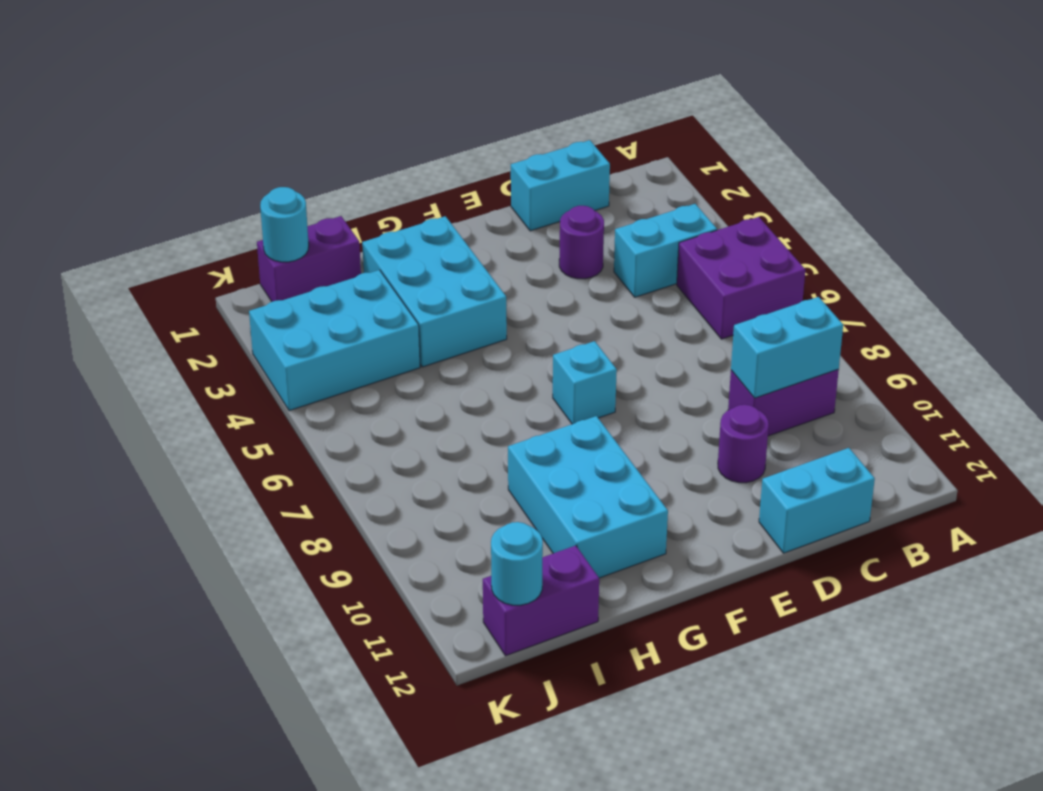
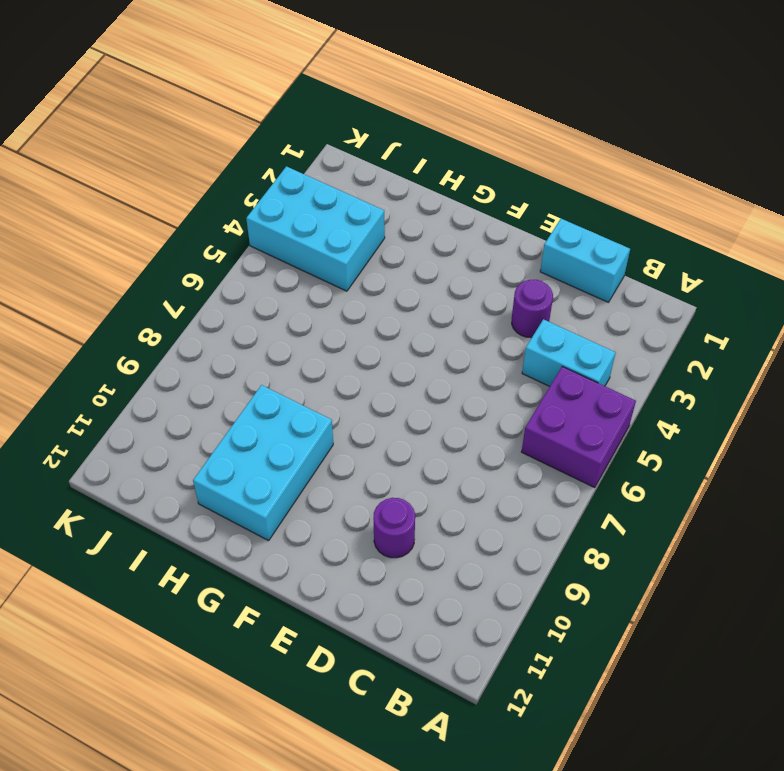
none -> purple 1x2 brick [728,370,839,436]
none -> cyan 1x2 brick [759,448,875,553]
none -> cyan 1x1 brick [553,341,617,424]

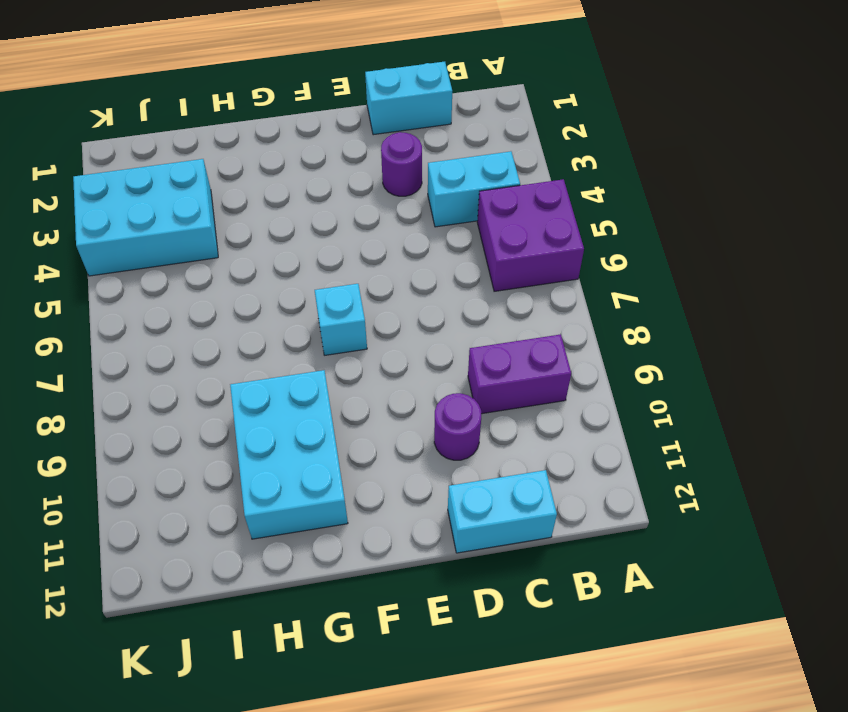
none -> cyan 2x3 brick [362,216,507,367]
none -> purple 1x2 brick [257,216,361,302]
none -> purple 1x2 brick [483,546,599,656]

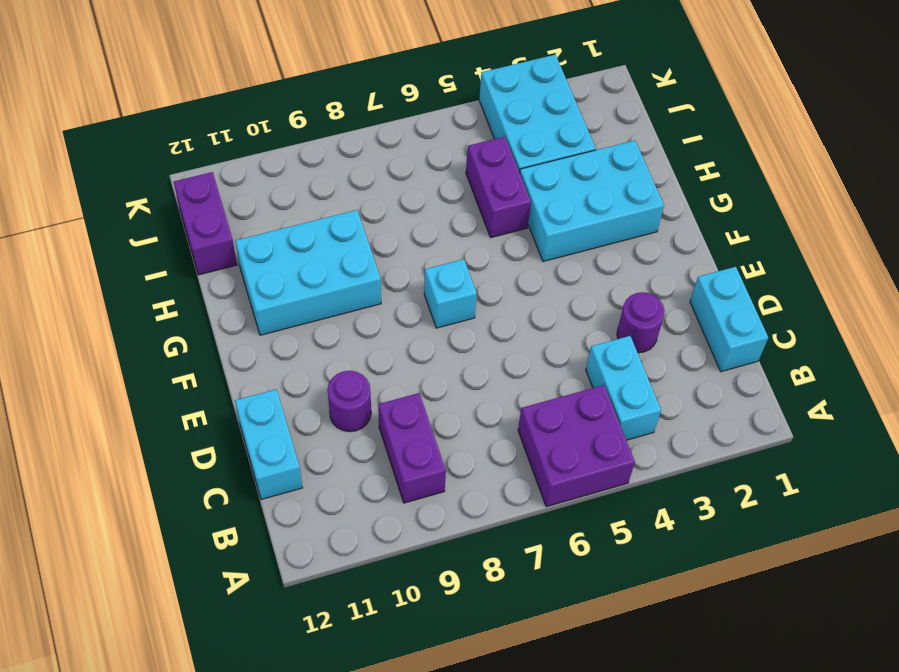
purple 1x2 brick [466,137,531,238] -> purple 1x2 brick moved to [257,216,361,302]
none -> cyan 1x2 brick [731,297,843,398]
none -> cyan 1x1 round brick [260,187,309,262]
none -> cyan 1x1 round brick [491,522,543,605]

